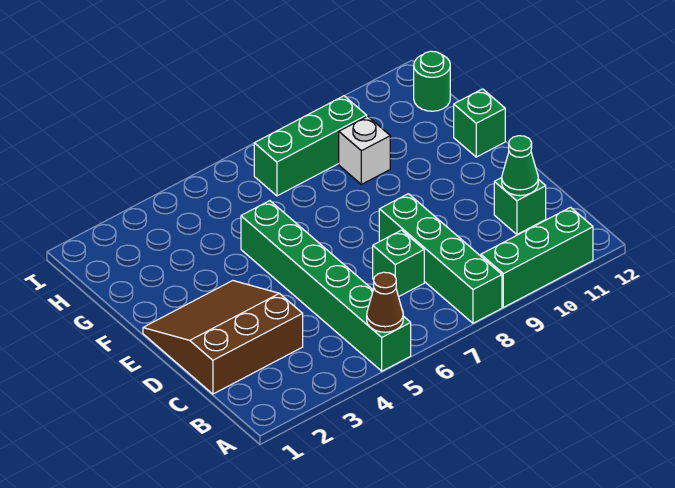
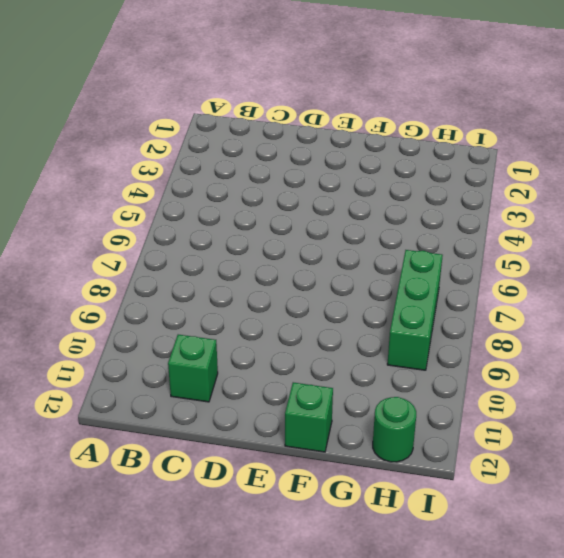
none -> green 1x6 brick [241,201,411,371]
none -> green 1x4 brick [379,194,502,323]
none -> green 1x3 brick [481,207,593,307]

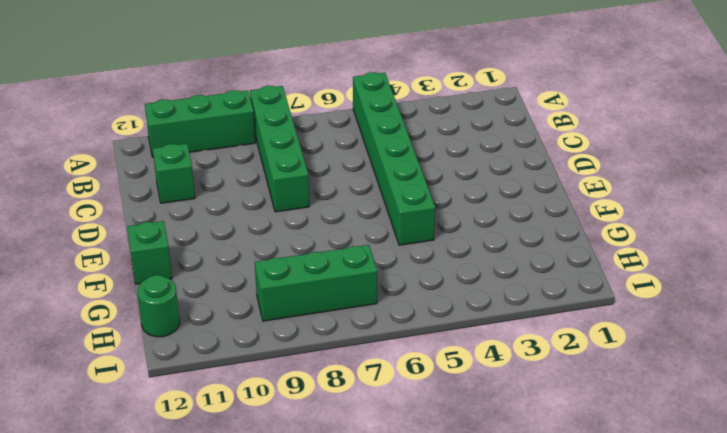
none -> brown 3x3 slope [143,281,303,394]
none -> green 1x1 brick [373,230,424,297]
none -> white 1x1 brick [339,116,390,184]

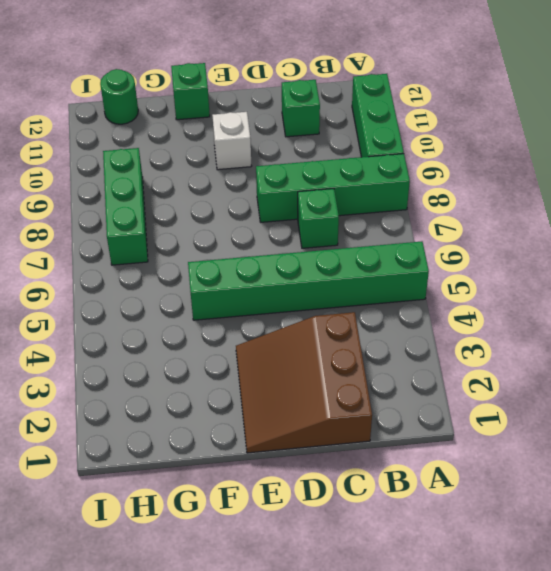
white 1x1 brick [212,112,251,170] -> white 1x1 brick moved to [339,116,390,184]
none -> brown 1x1 cone [367,272,403,332]
none -> green 1x1 cone [502,136,538,196]

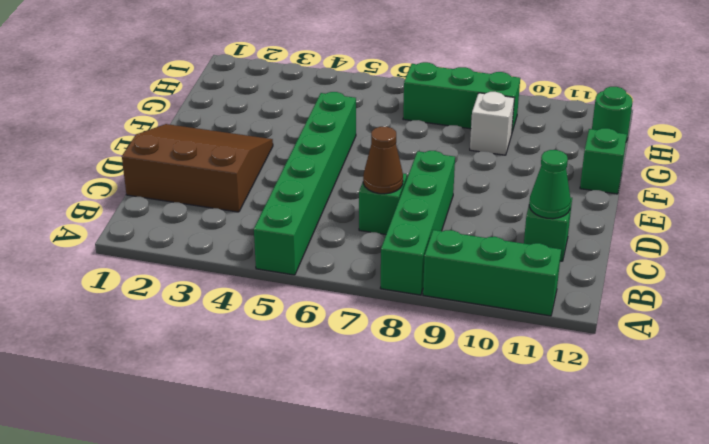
brown 1x1 cone [363,127,403,194] -> brown 1x1 cone moved to [367,272,403,332]

